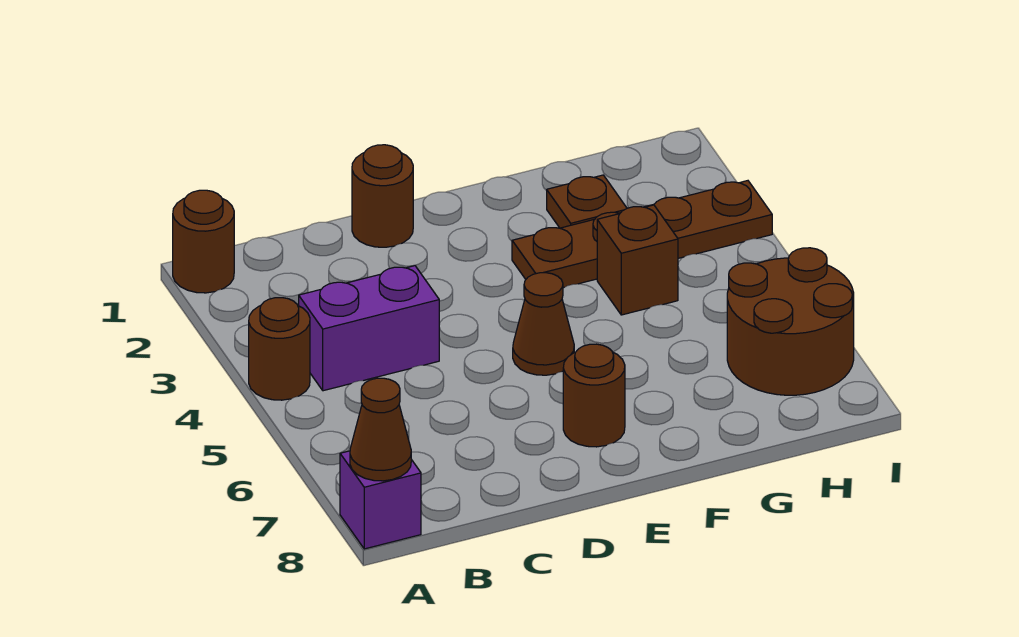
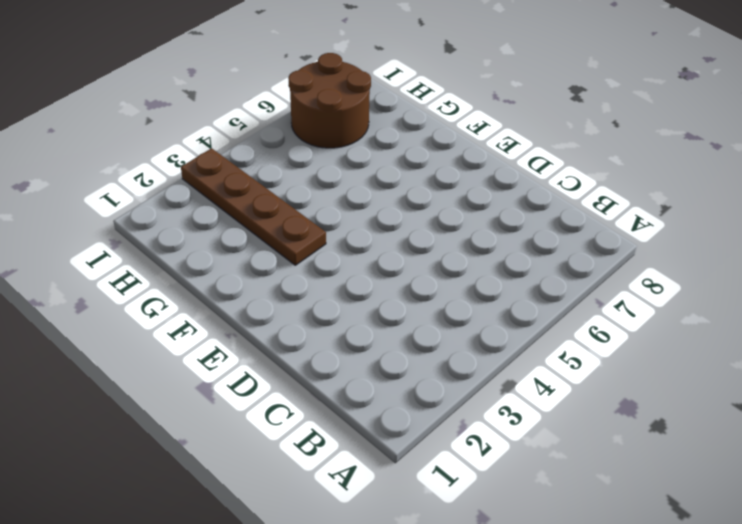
none -> brown 1x1 round brick [173,190,234,293]
none -> brown 1x1 round brick [249,298,310,400]
none -> purple 1x1 brick [340,451,421,549]

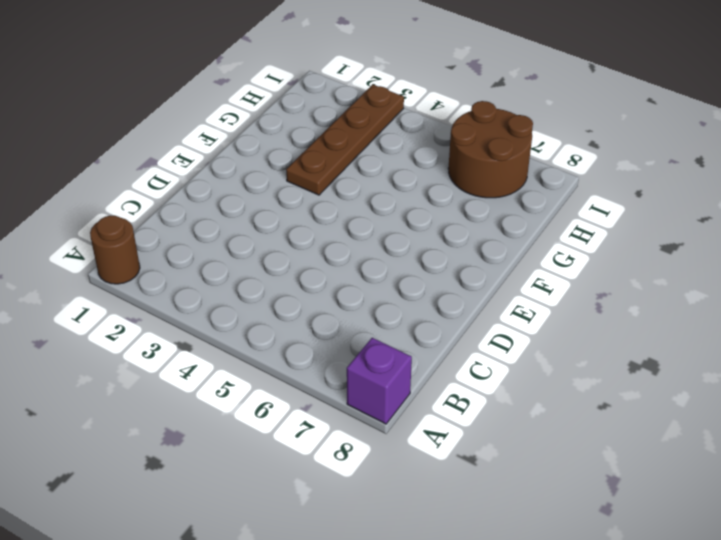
none -> brown 1x1 round brick [249,298,310,400]
none -> purple 1x2 brick [299,266,439,391]
none -> brown 1x1 round brick [352,145,413,247]

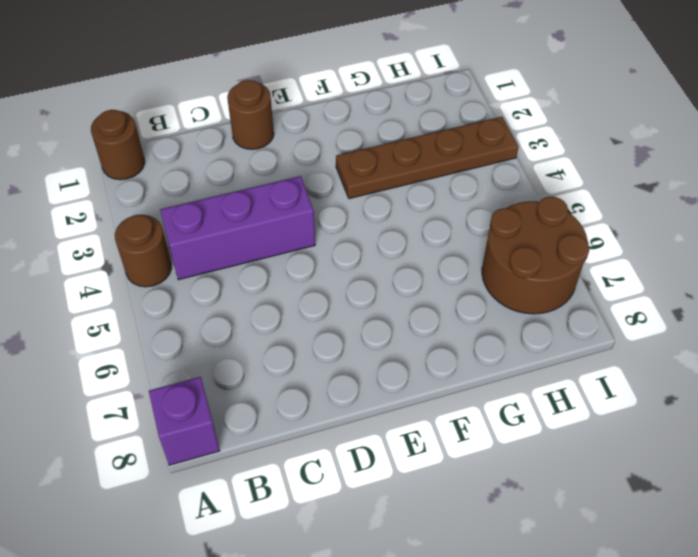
purple 1x3 brick [160,176,315,280] -> purple 1x2 brick [299,266,439,391]
none -> brown 1x1 cone [513,273,574,375]
none -> brown 1x1 round brick [563,344,625,447]
none -> brown 1x1 plate [547,175,627,228]

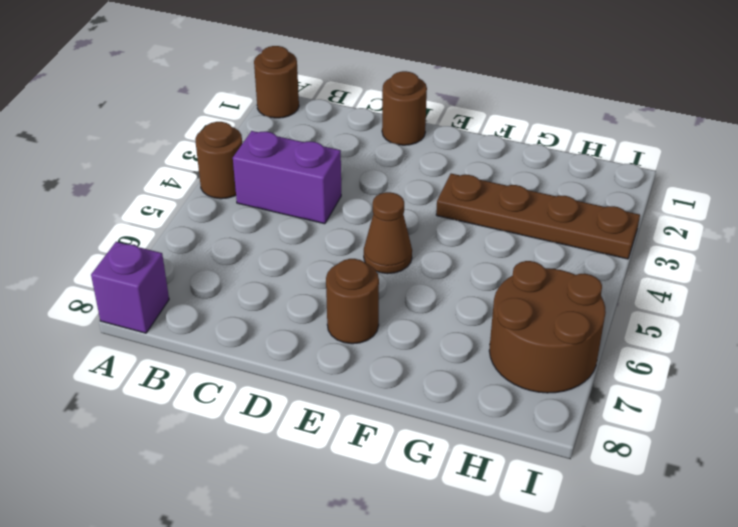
none -> brown 1x1 plate [547,175,627,228]
none -> brown 1x1 brick [597,205,678,315]
none -> brown 1x1 cone [350,378,411,481]

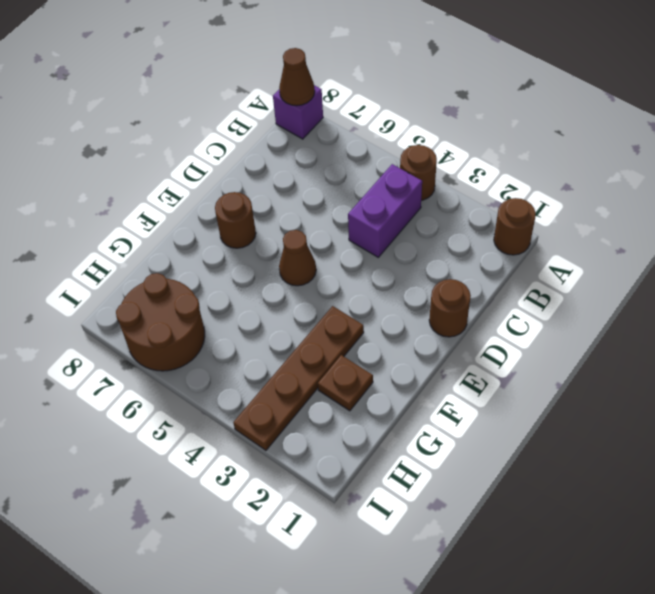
none -> brown 1x1 brick [597,205,678,315]

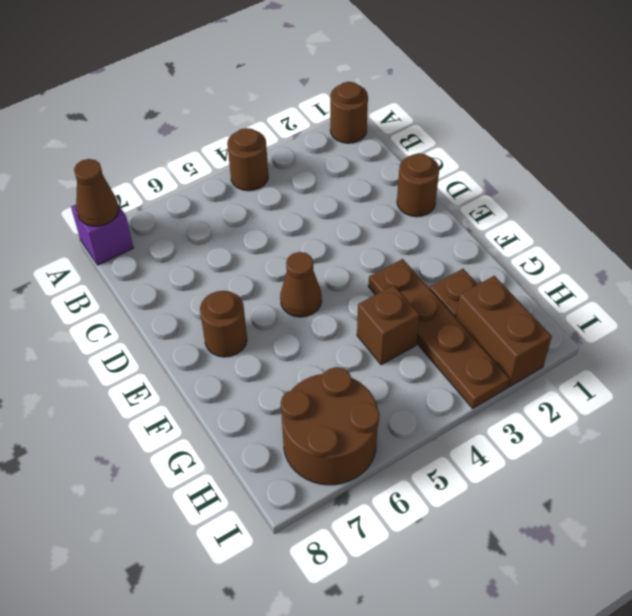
brown 1x2 brick [456,276,552,387] -> none
none -> purple 1x2 brick [299,266,439,391]

